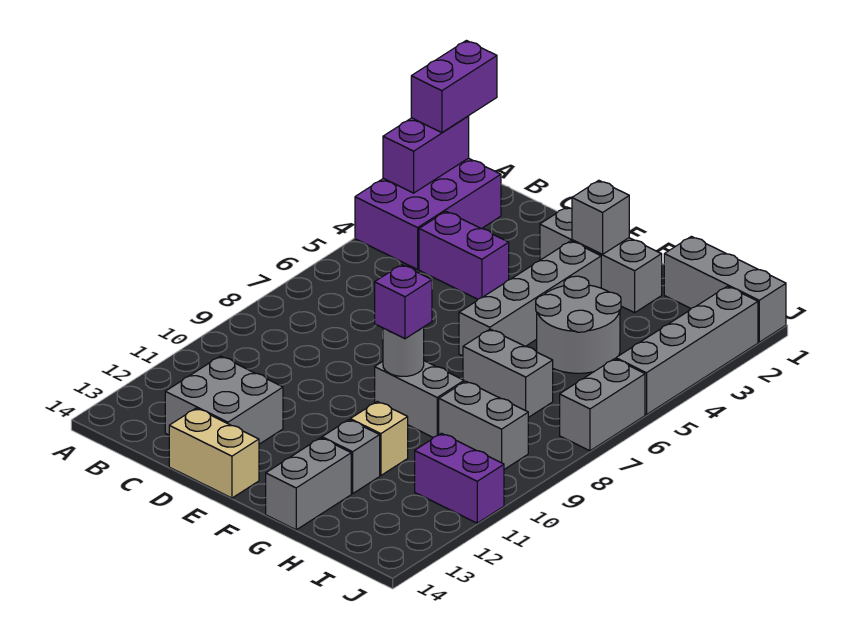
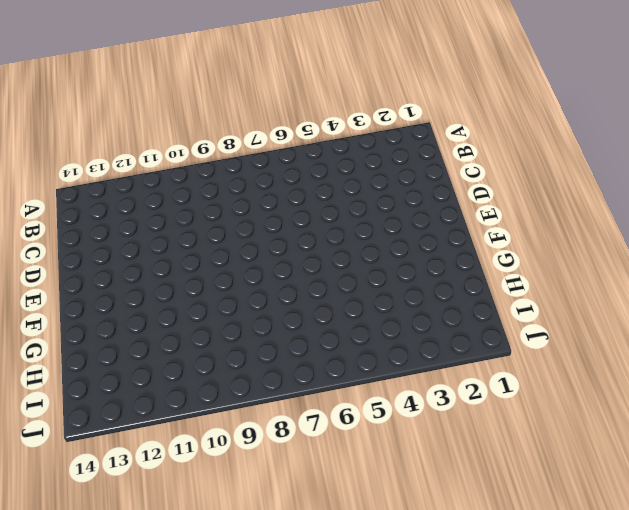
none -> purple 2x3 brick [355,158,501,269]
none -> purple 1x2 brick [419,211,509,299]
none -> grey 2x2 brick [165,356,283,444]

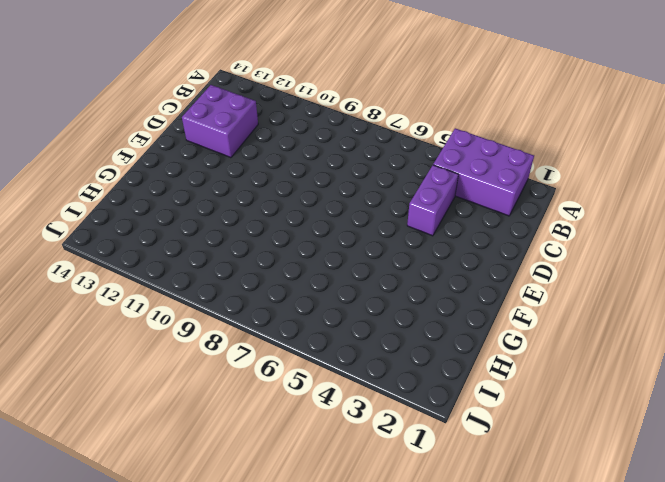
purple 2x2 brick [182,85,258,158] -> grey 2x2 brick [165,356,283,444]
none -> tan 1x2 brick [169,408,259,498]
none -> grey 1x3 brick [540,207,662,313]
none -> grey 1x4 brick [459,241,601,356]

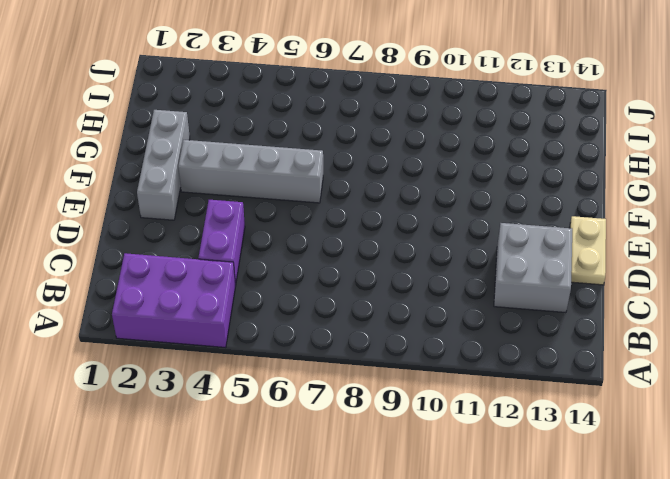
tan 1x2 plate [570,216,606,285] -> tan 1x2 brick [169,408,259,498]
none -> grey 1x2 brick [375,361,464,437]
none -> grey 2x2 round brick [536,276,621,373]
none -> grey 1x2 brick [463,329,553,418]

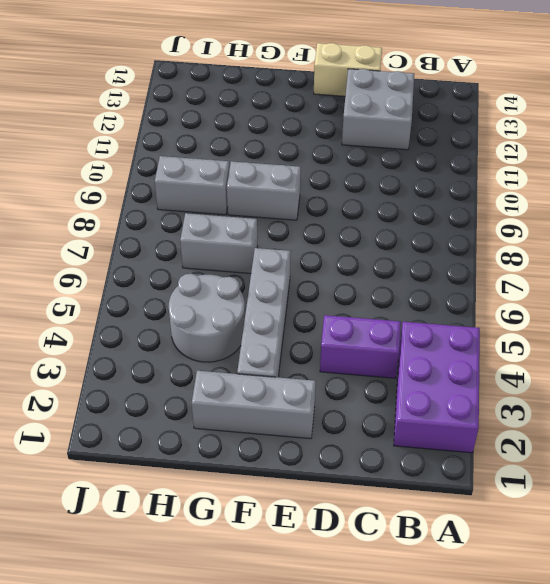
none -> tan 1x1 brick [350,402,408,476]
none -> grey 1x1 brick [322,420,380,494]
none -> grey 1x2 brick [266,438,351,530]

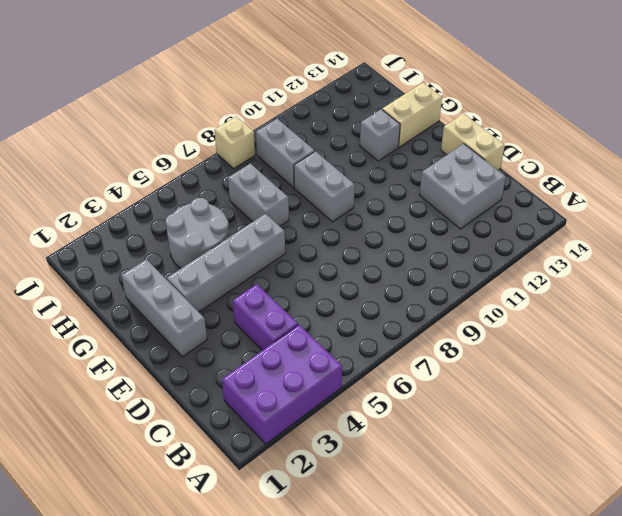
tan 1x2 brick [382,83,442,147] -> grey 1x2 brick [266,438,351,530]
tan 1x1 brick [214,117,255,168] -> tan 1x1 brick moved to [350,402,408,476]
none -> grey 1x3 brick [664,236,786,342]
none -> purple 1x2 brick [415,433,504,523]
none -> grey 1x4 brick [616,286,758,415]

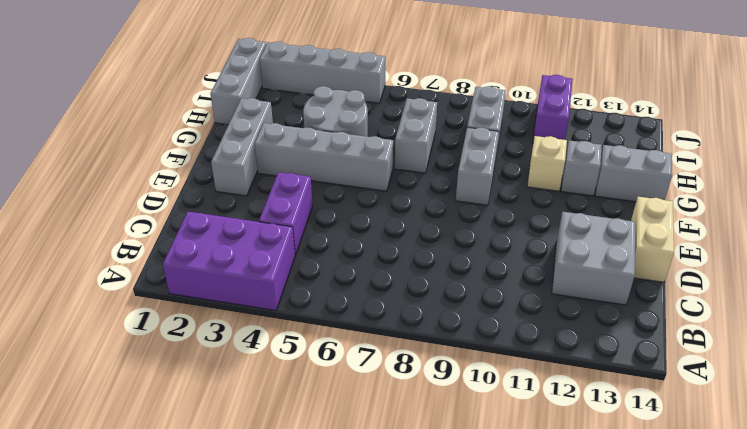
none -> grey 1x2 brick [560,359,645,451]
none -> purple 1x2 brick [383,116,469,193]
none -> grey 1x1 brick [572,180,629,254]

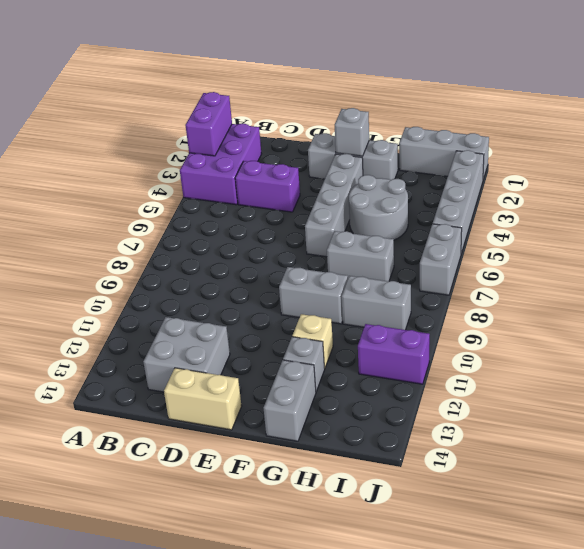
none -> grey 1x1 round brick [383,327,424,376]
none -> purple 1x2 brick [411,41,497,133]
none -> purple 1x1 brick [375,265,432,339]

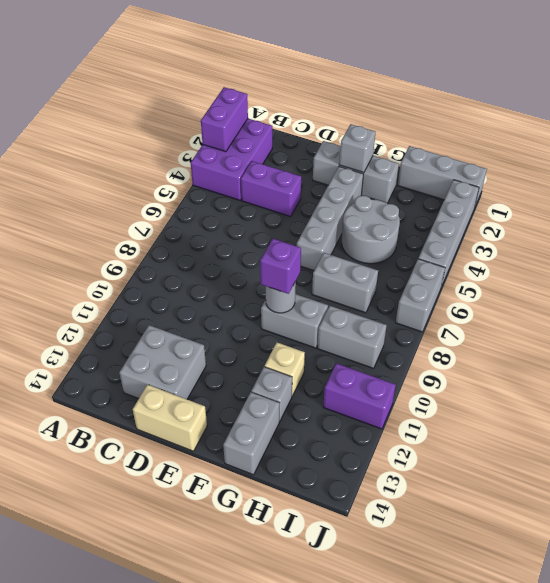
none -> purple 1x2 brick [411,41,497,133]

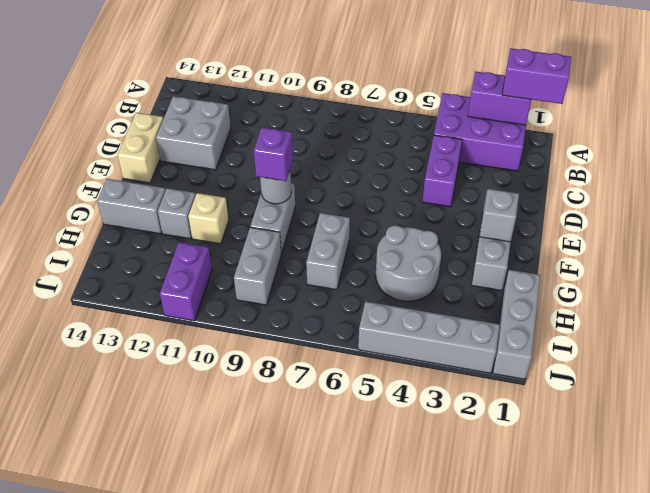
none -> grey 1x4 brick [459,241,601,356]
none -> grey 1x2 brick [560,359,645,451]

